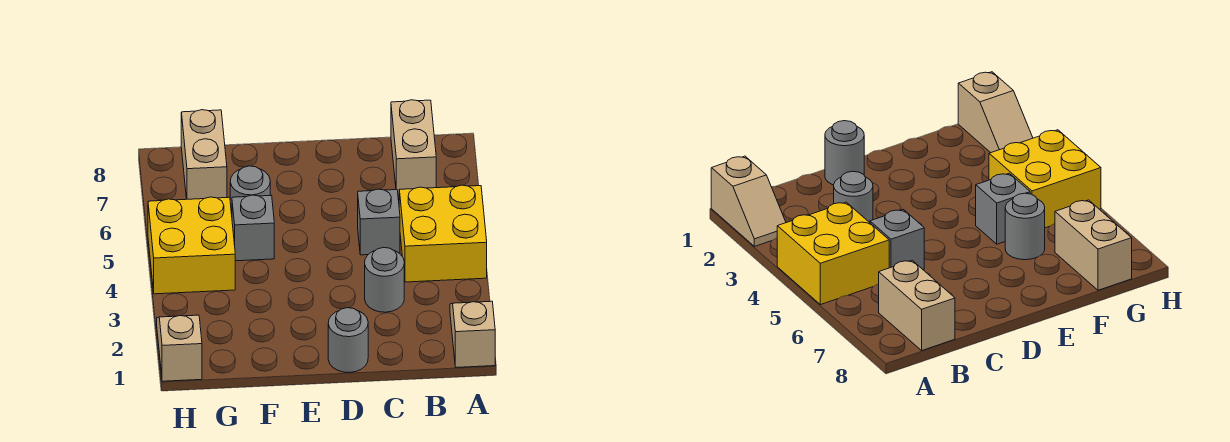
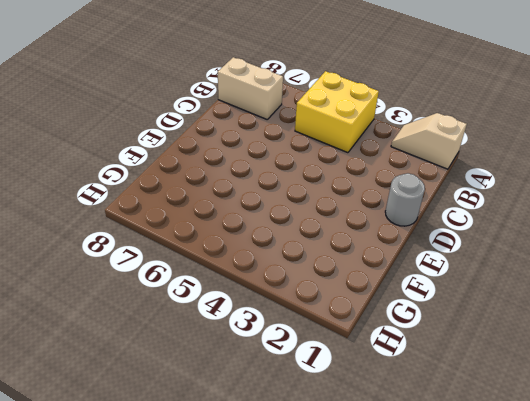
none -> grey 1x1 round brick [365,247,404,312]
none -> grey 1x1 brick [358,189,400,255]

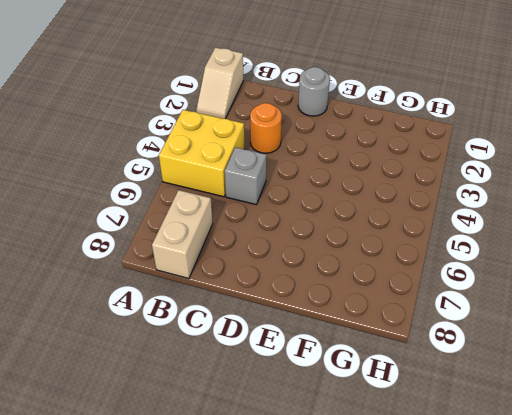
orange 1x1 round brick [250,103,282,153] -> grey 1x1 round brick [365,247,404,312]
none -> grey 1x1 brick [232,195,274,261]
none -> grey 1x1 round brick [230,166,270,214]

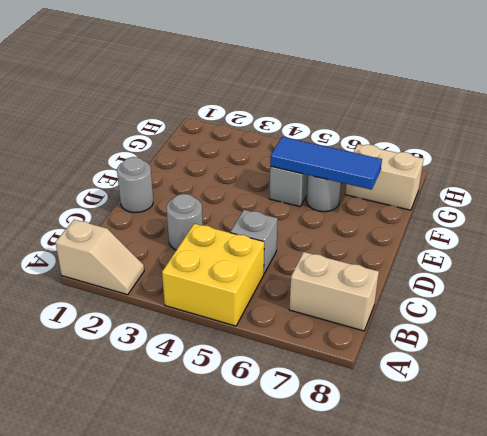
blue 1x3 tile [270,137,382,190] -> none
none -> yellow 2x2 brick [148,197,235,294]
none -> tan 1x2 slope [157,315,202,381]

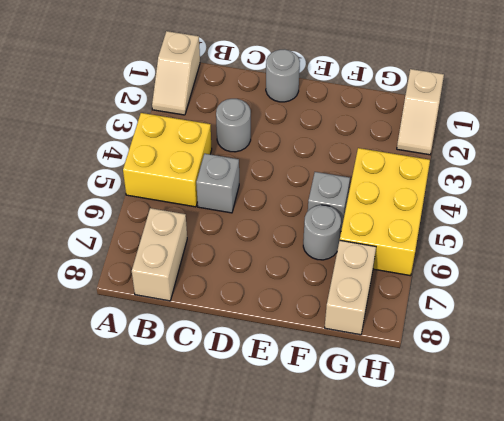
yellow 2x3 brick [340,148,430,276] -> yellow 2x2 brick [148,197,235,294]

